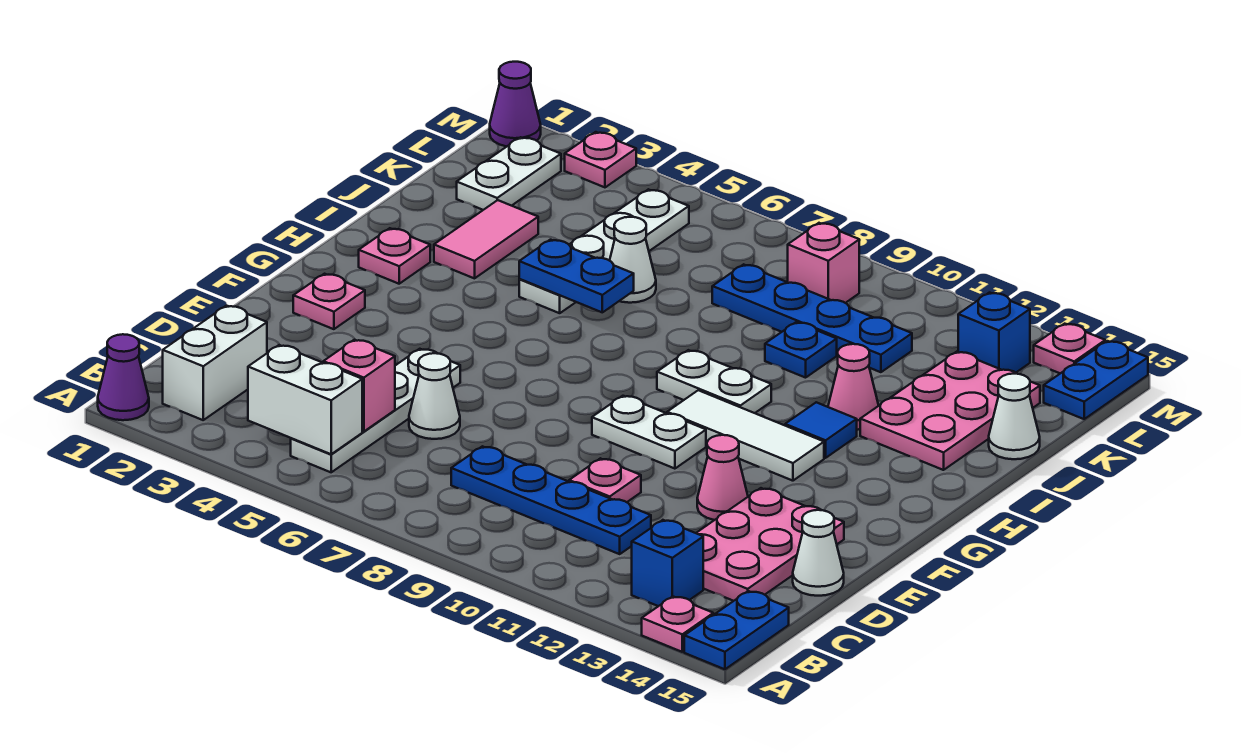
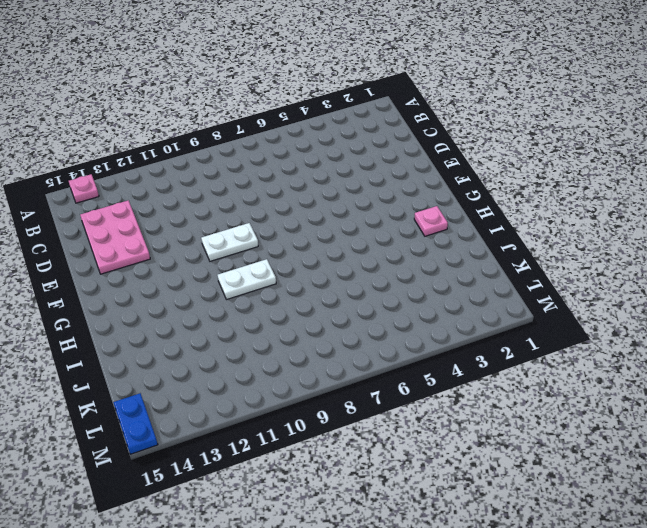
none -> purple 1x1 cone [98,334,149,420]
none -> blue 1x2 plate [684,591,789,669]
none -> white 1x2 brick [163,306,267,420]
none -> white 1x4 plate [291,349,460,472]

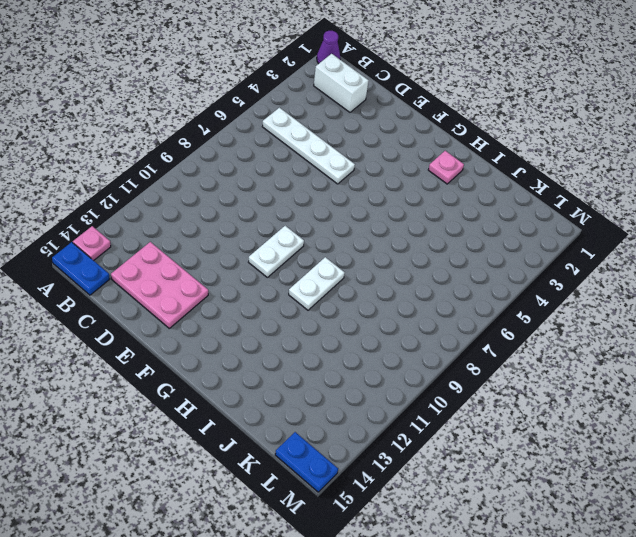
none -> blue 1x1 brick [632,520,703,606]
none -> blue 1x4 plate [451,446,651,554]
none -> white 1x1 cone [409,353,460,439]
none -> pink 1x1 plate [569,458,641,502]

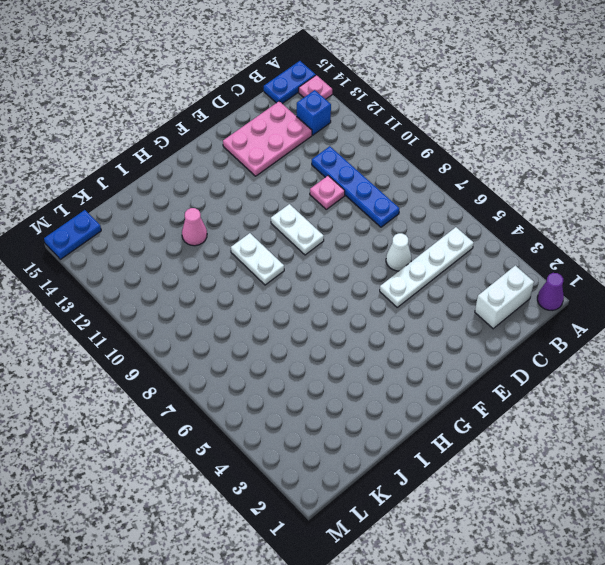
none -> white 1x1 cone [793,510,844,596]
none -> pink 1x1 cone [697,435,748,520]
none -> pink 1x1 plate [293,274,365,329]
none -> white 1x3 tile [667,390,824,481]

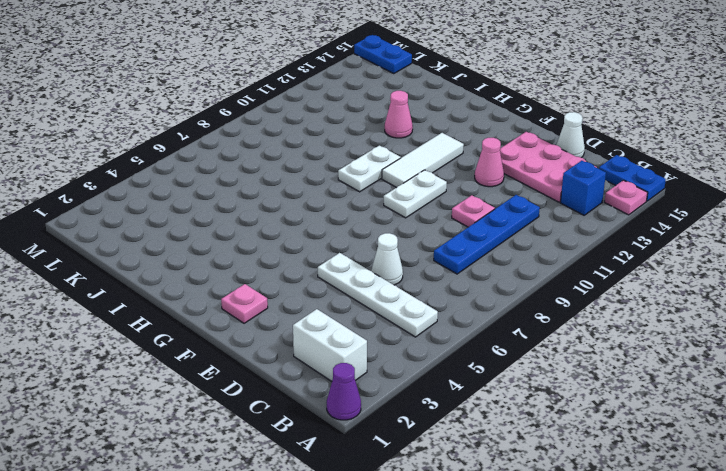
none -> pink 1x1 plate [359,228,430,284]
none -> blue 1x1 tile [785,402,857,458]
none -> pink 1x2 tile [434,200,538,278]
none -> white 1x4 plate [519,189,689,313]

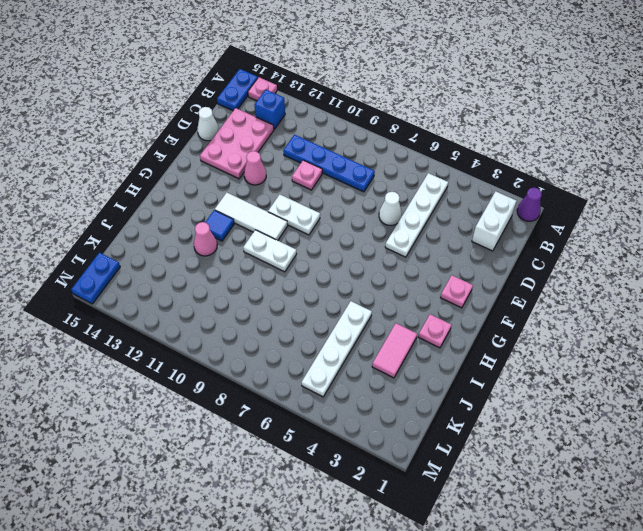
none -> pink 2x3 plate [860,352,1040,470]
none -> white 1x1 cone [610,217,656,303]
none -> blue 1x1 plate [765,322,837,378]
none -> white 1x1 cone [989,374,1040,459]

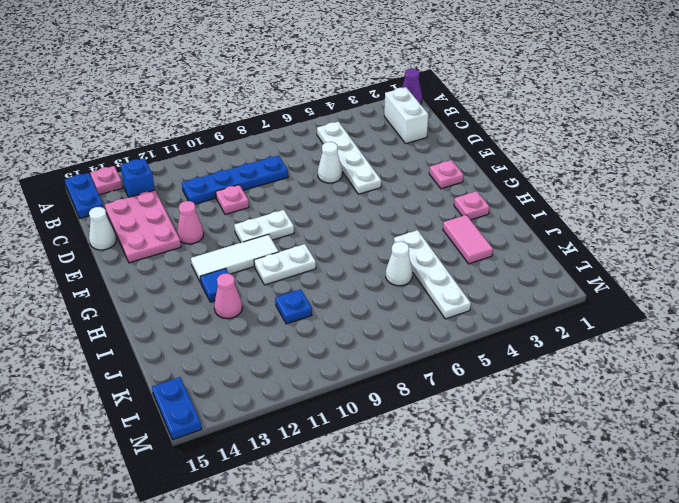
none -> pink 2x3 plate [860,352,1040,470]
none -> white 1x1 cone [989,374,1040,459]
none -> white 1x2 plate [457,137,561,210]
none -> blue 1x4 plate [712,264,912,372]

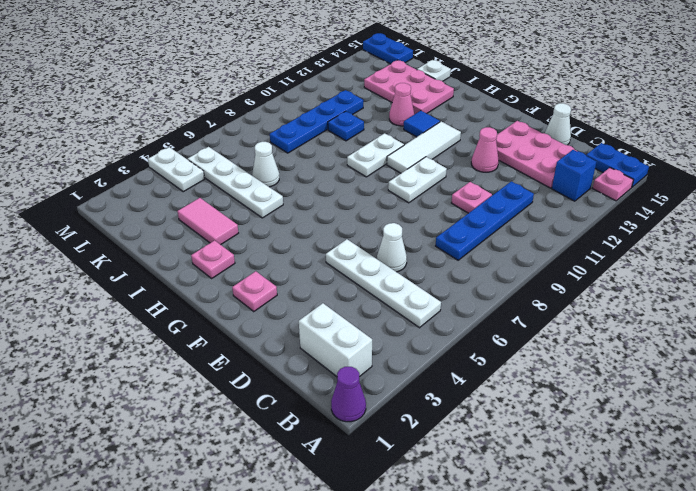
white 1x1 plate [417,60,451,81] -> white 1x1 cone [989,374,1040,459]
white 1x2 plate [148,147,205,192] -> white 1x2 plate moved to [457,137,561,210]
none -> pink 1x1 brick [788,223,859,303]
none -> blue 1x1 brick [958,293,1030,372]
none -> purple 1x1 cone [490,62,541,147]
none -> pink 1x1 plate [565,132,636,187]

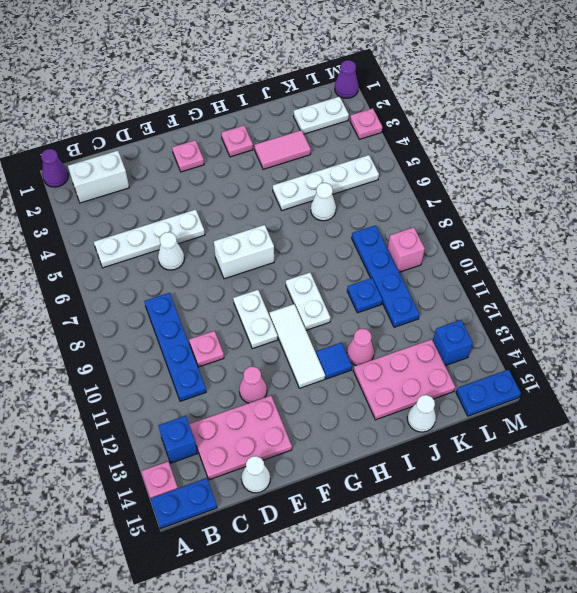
white 1x2 brick [214,225,274,279] -> white 1x2 brick turned to [248,345,362,454]
none -> pink 1x1 plate [1034,324,1105,373]
none -> pink 1x1 brick [323,340,395,432]
none -> blue 1x2 plate [519,240,634,312]

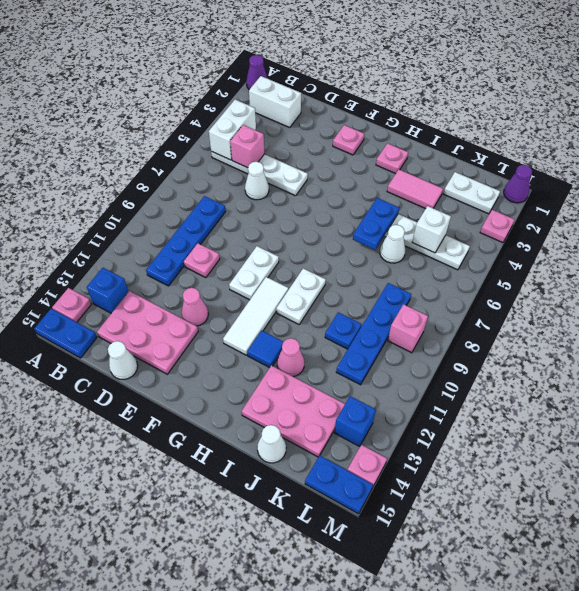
white 1x1 brick [412,206,451,253] -> none

